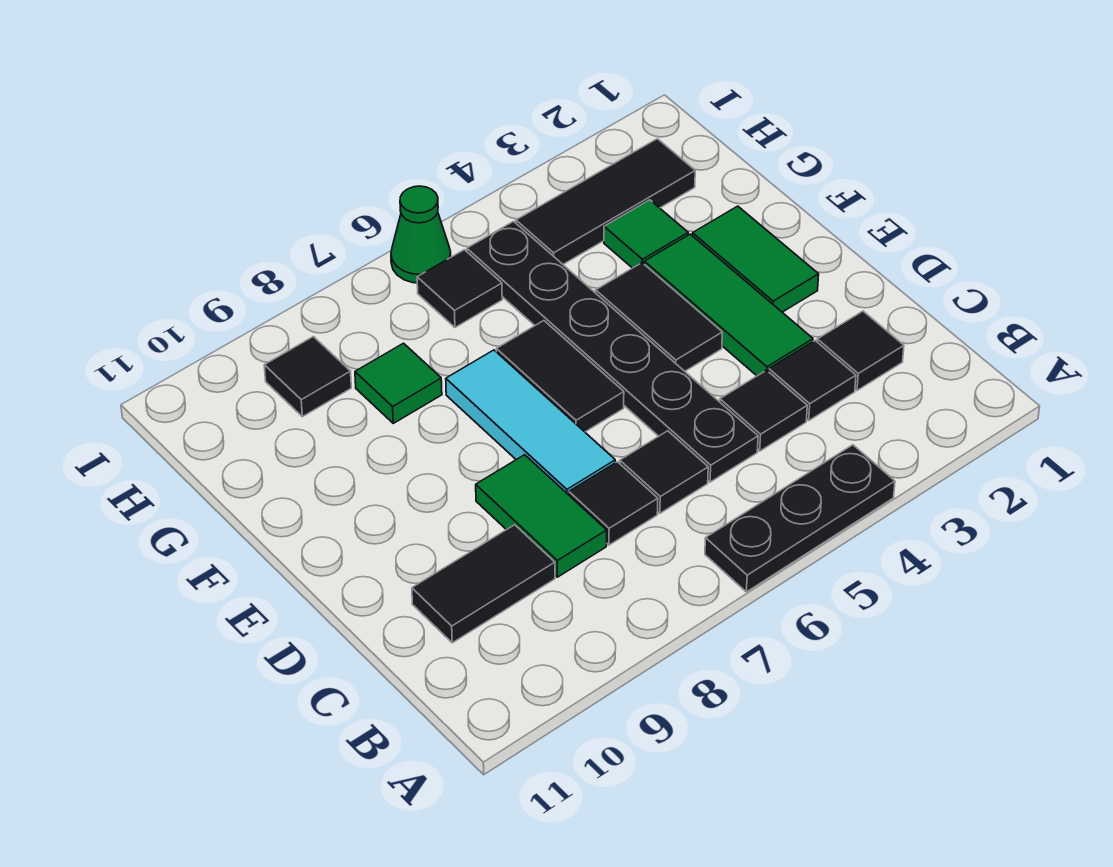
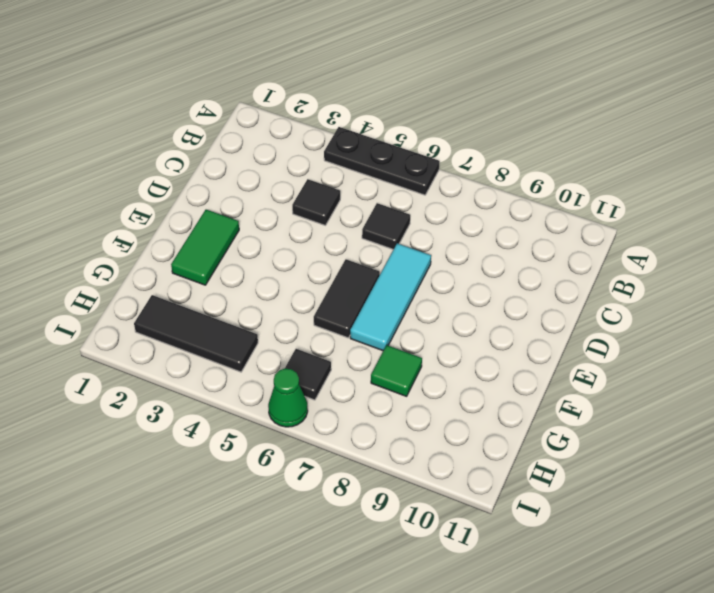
none -> black 1x1 tile [817,311,904,390]
none -> black 1x1 tile [769,341,856,420]
none -> black 1x6 plate [467,222,758,482]

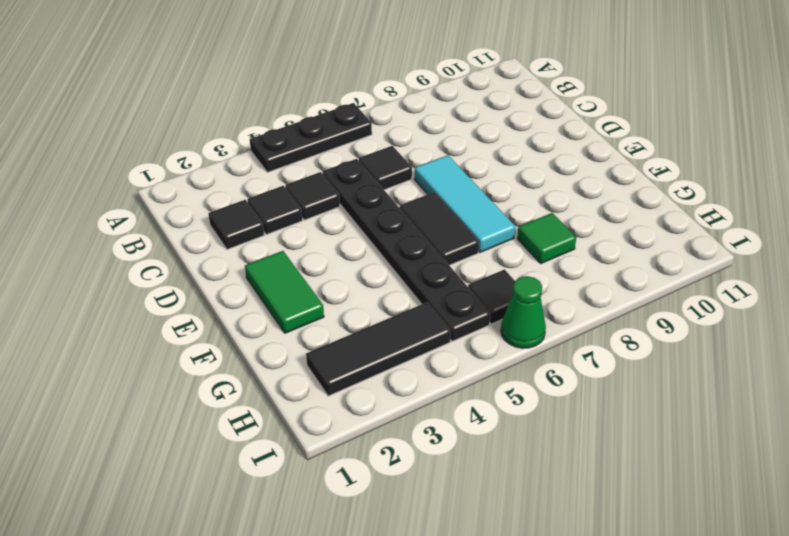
none -> black 1x1 tile [569,462,658,545]
none -> green 1x2 tile [476,455,607,577]
none -> black 1x2 tile [412,525,555,643]

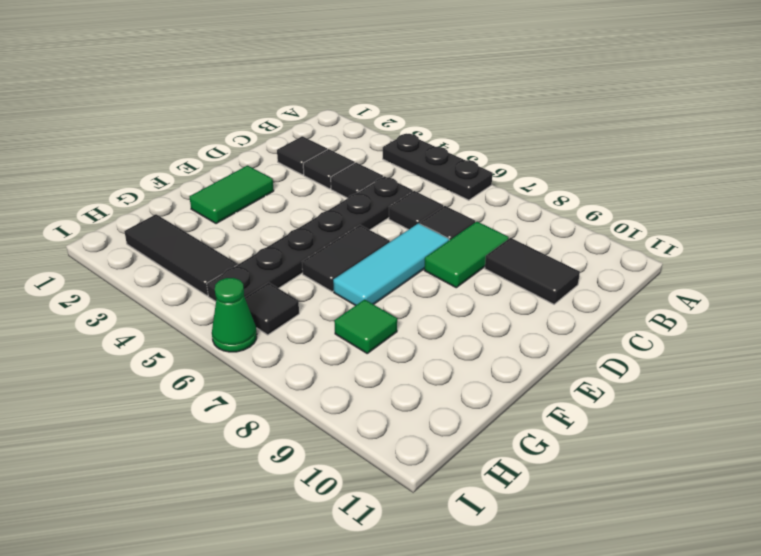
none -> green 1x3 tile [644,234,813,376]
none -> black 1x2 tile [596,263,722,371]
none -> green 1x1 tile [604,200,688,268]

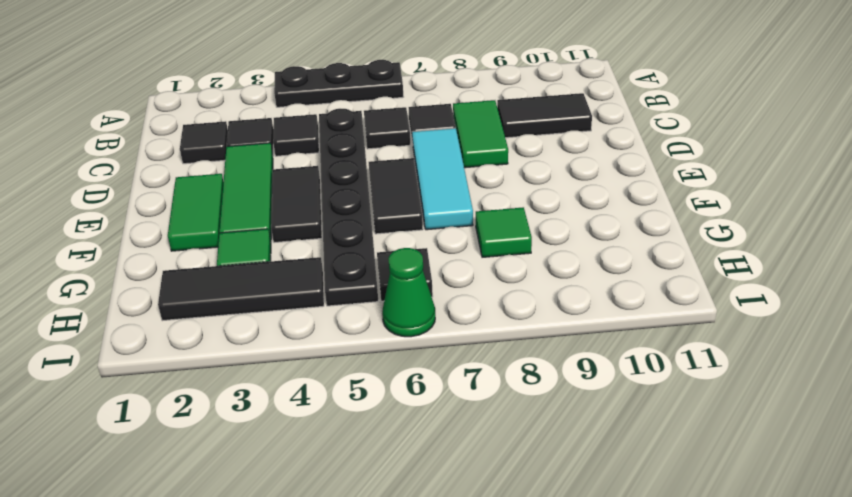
none -> black 1x1 tile [264,337,351,417]

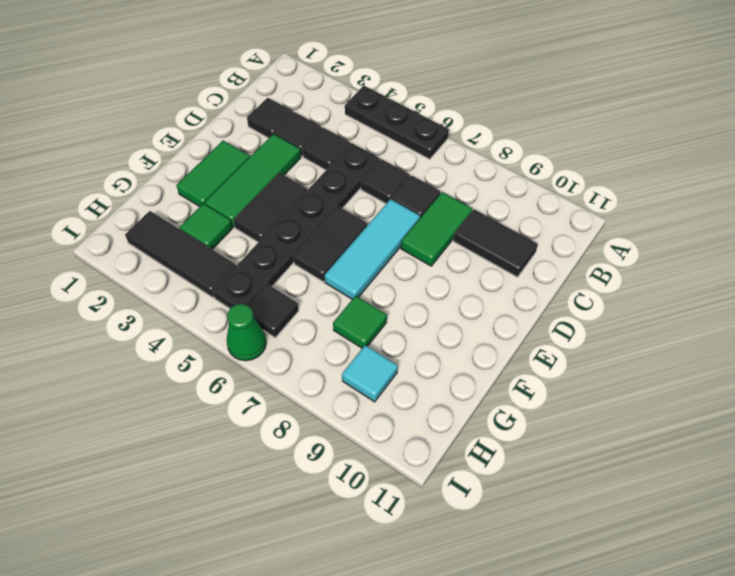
cyan 1x1 tile [342,345,398,402] -> black 1x1 tile [264,337,351,417]

